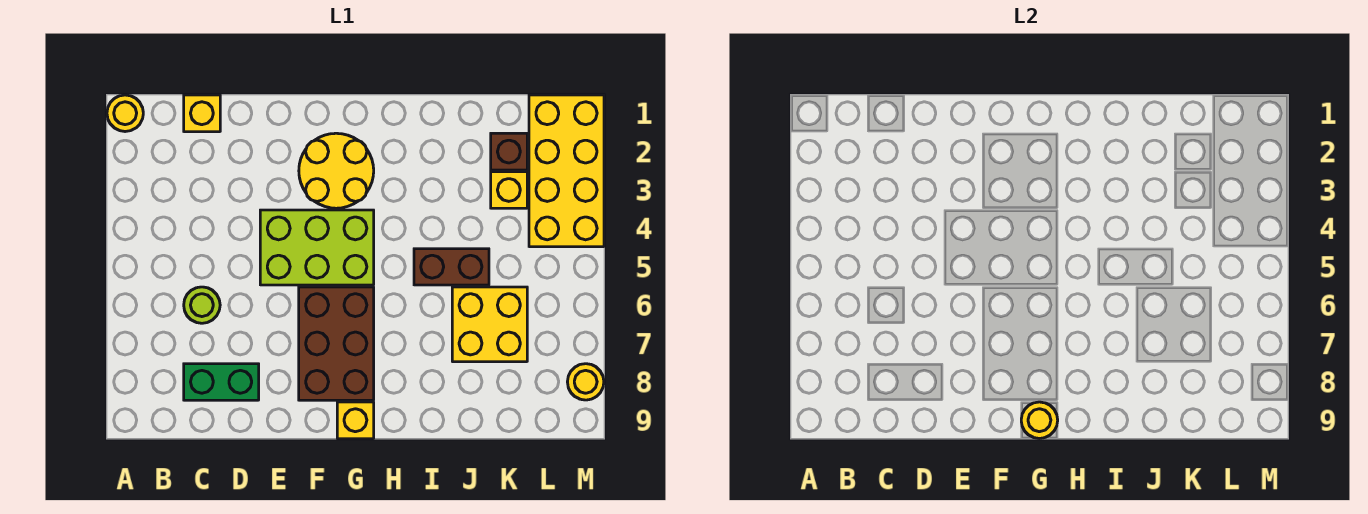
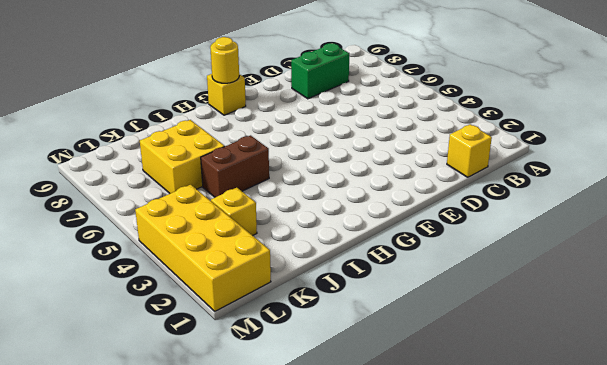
none -> yellow 1x1 round brick [107,95,143,132]
none -> lime 1x1 round brick [184,287,220,323]
none -> lime 2x3 brick [260,210,374,285]

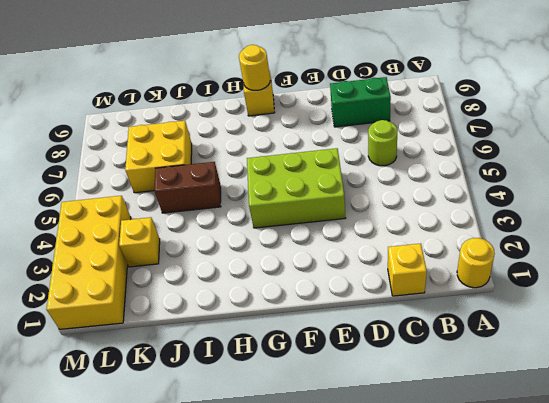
none -> yellow 2x2 round brick [299,133,374,208]
none -> brown 2x3 brick [299,287,374,400]
none -> brown 1x1 brick [491,133,527,170]

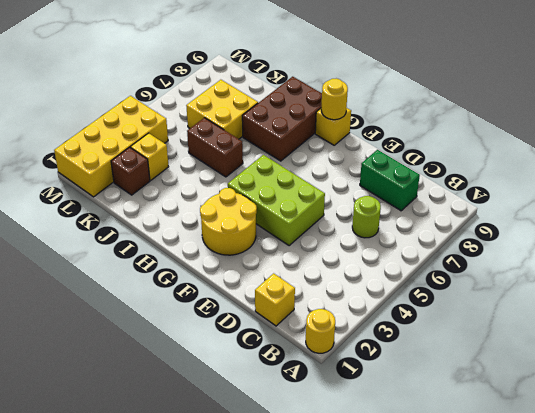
brown 2x3 brick [242,77,322,161] -> brown 2x3 brick moved to [299,287,374,400]
none -> yellow 1x1 round brick [567,364,604,400]

